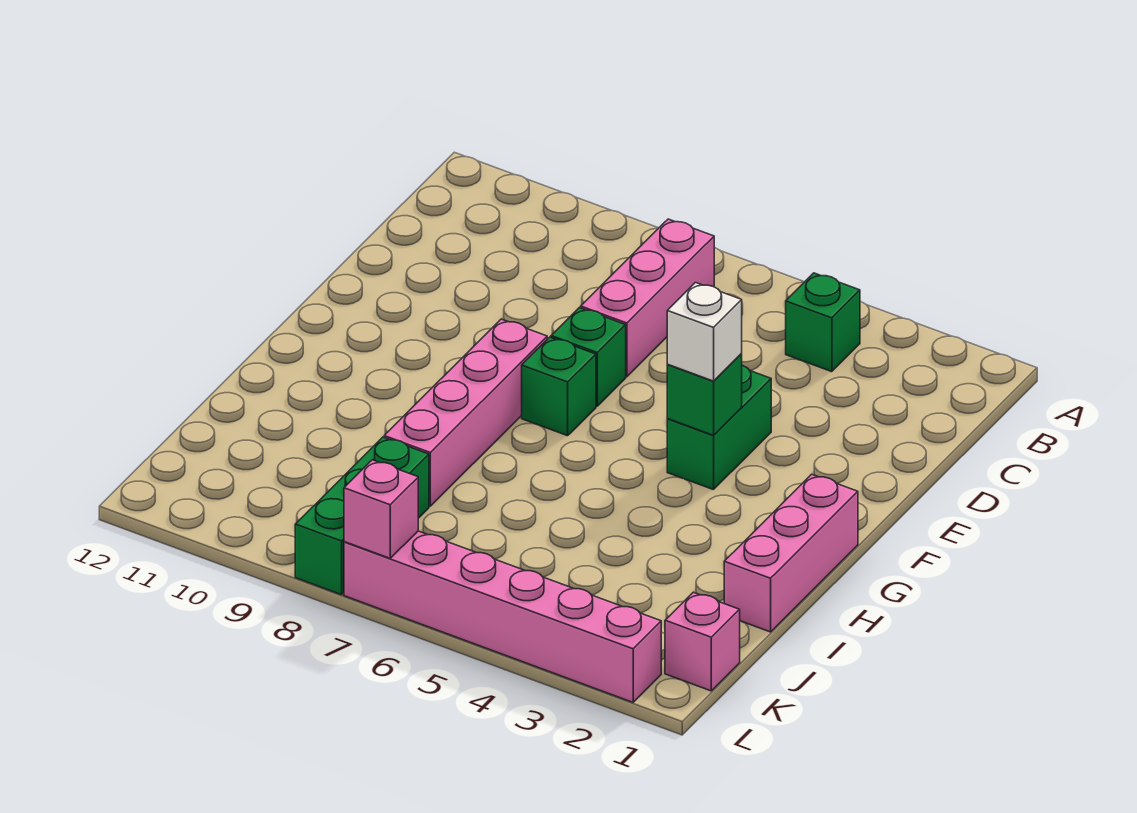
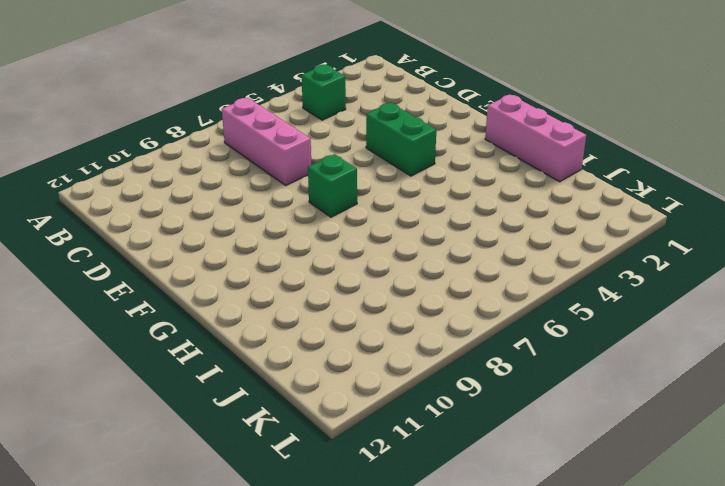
none -> green 1x1 brick [551,308,626,406]
none -> pink 1x4 brick [384,319,547,506]
none -> green 1x3 brick [295,437,429,595]

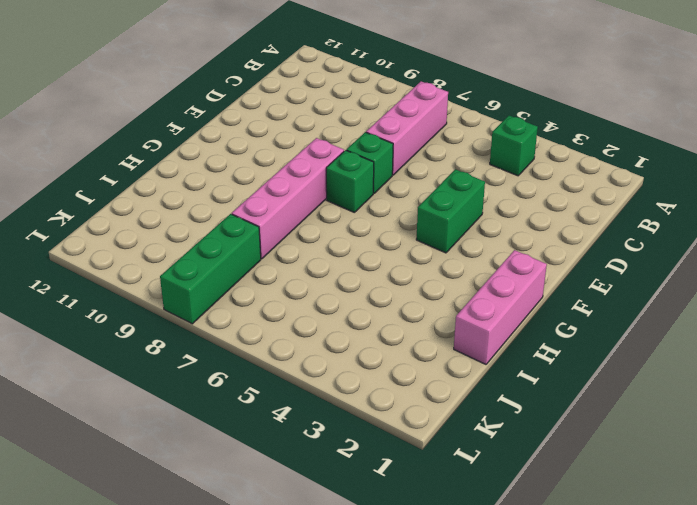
none -> pink 1x1 brick [665,592,740,691]
none -> pink 1x6 brick [344,531,661,702]
none -> green 1x1 brick [667,354,742,435]

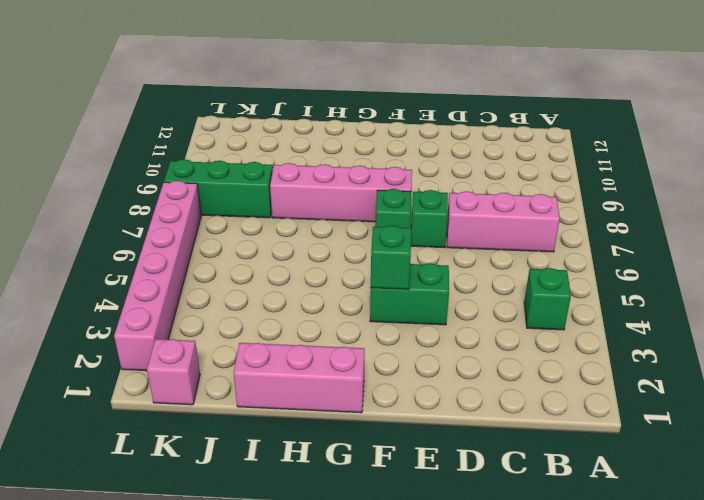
none -> pink 1x1 brick [344,460,418,558]
none -> white 1x1 brick [667,283,742,381]

